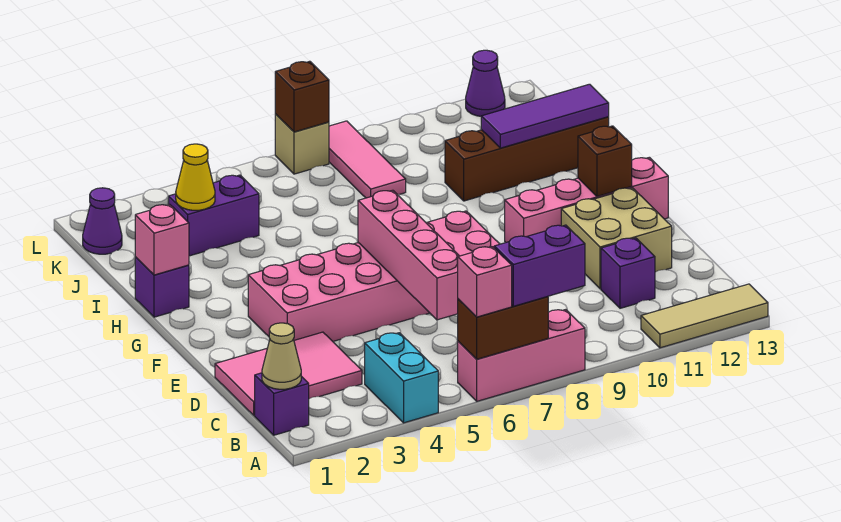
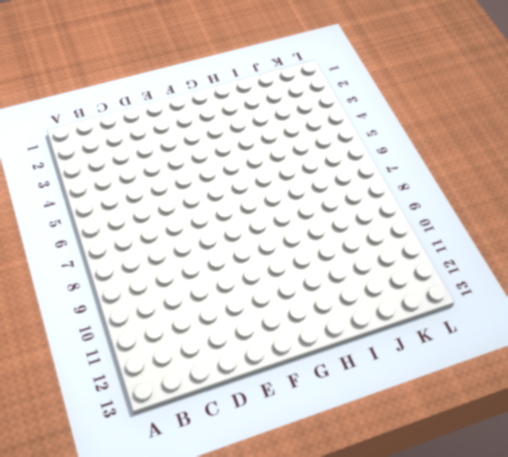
none -> cyan 1x2 brick [365,333,438,423]
none -> pink 1x3 brick [458,310,585,401]
none -> tan 1x3 tile [641,284,768,348]

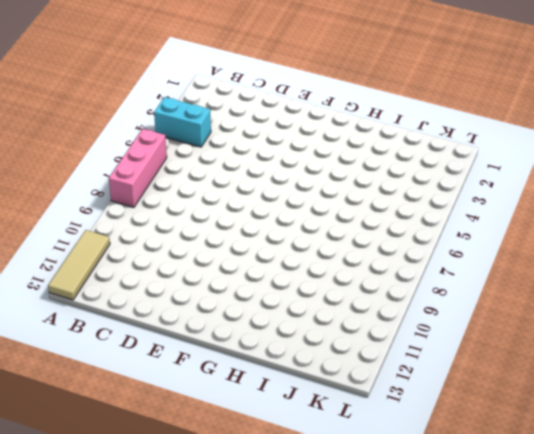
none -> purple 1x1 brick [255,373,309,435]
none -> pink 2x3 tile [215,332,362,416]
none -> purple 1x1 brick [601,238,655,308]

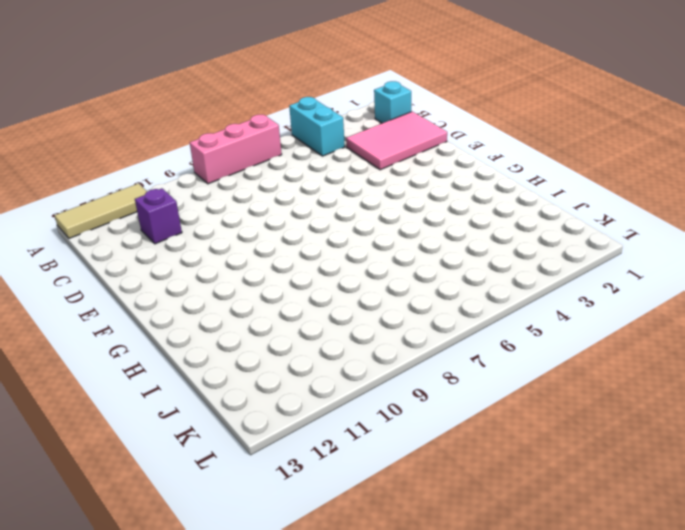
cyan 1x1 brick [374,81,411,123] -> purple 1x1 brick [255,373,309,435]
none -> tan 2x2 brick [561,188,672,289]
none -> pink 2x6 brick [248,211,499,341]
none -> pink 1x4 brick [505,157,668,242]

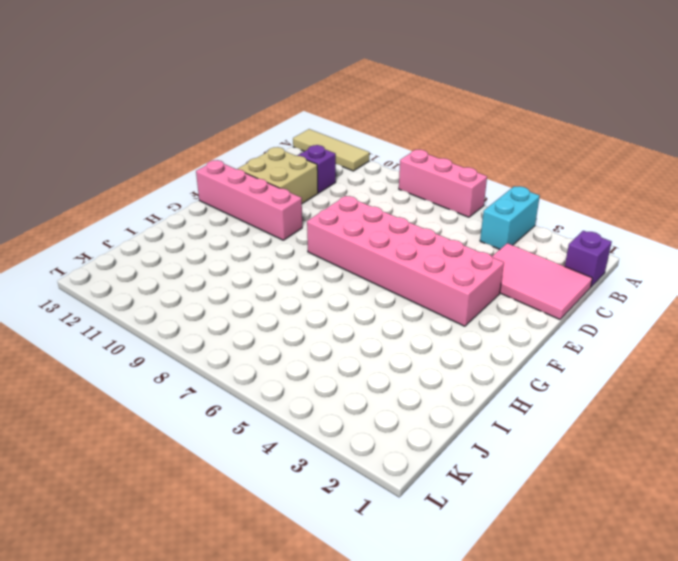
none -> purple 1x1 brick [135,257,189,317]
none -> brown 1x4 brick [445,117,609,201]
none -> purple 1x2 brick [169,175,259,256]

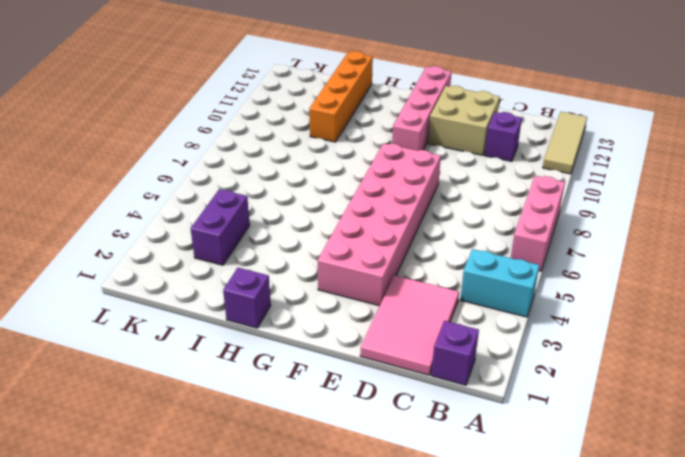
orange 1x4 brick [309,51,373,142] -> brown 1x4 brick [445,117,609,201]
none -> pink 1x3 tile [329,121,406,198]
none -> purple 1x1 cone [83,188,122,254]
none -> tan 1x1 brick [275,114,329,174]

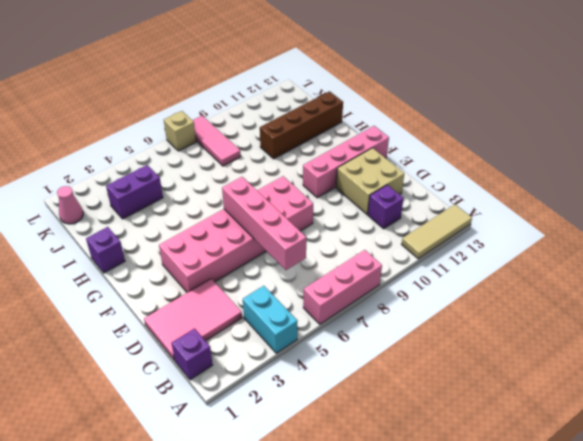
pink 1x1 cone [57,186,83,224] -> purple 1x1 cone [83,188,122,254]
none -> purple 1x1 cone [466,50,505,116]
none -> brown 1x2 brick [458,296,548,359]
none -> tan 1x1 cone [262,323,301,389]

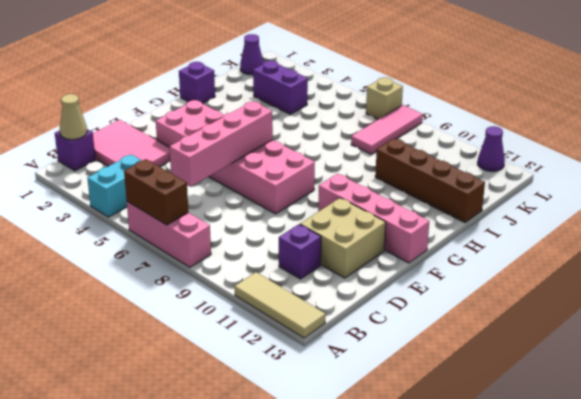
none -> brown 1x1 brick [578,126,632,196]
none -> pink 1x1 brick [135,205,189,275]
none -> purple 1x3 tile [481,84,609,148]

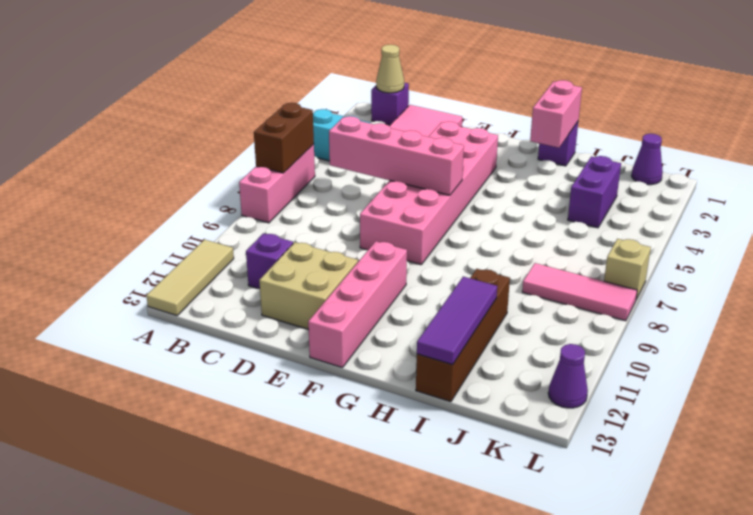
pink 1x2 brick [530,80,582,148] -> pink 1x1 brick [135,205,189,275]
none -> brown 1x1 brick [578,126,632,196]
none -> yellow 1x1 cone [176,144,215,210]
none -> brown 1x1 brick [275,61,329,132]

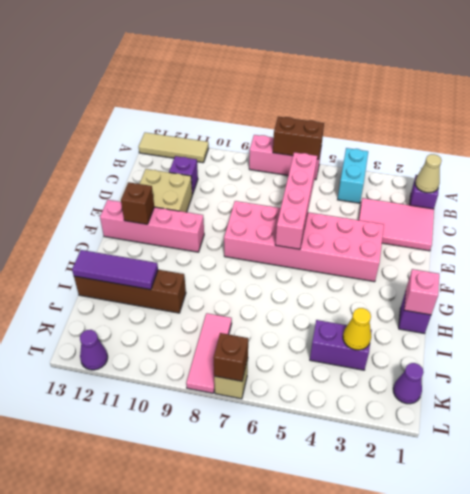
none -> pink 1x1 brick [458,247,512,317]
none -> purple 1x2 brick [494,225,585,306]

